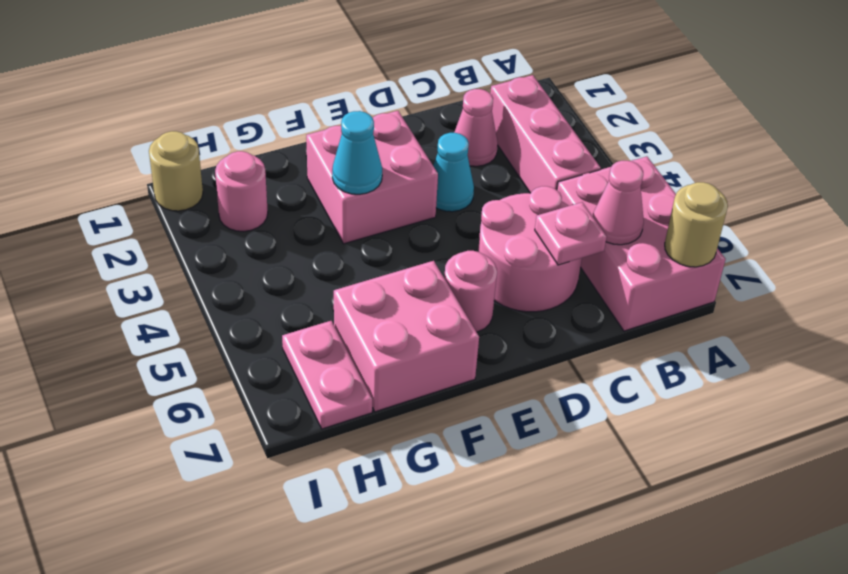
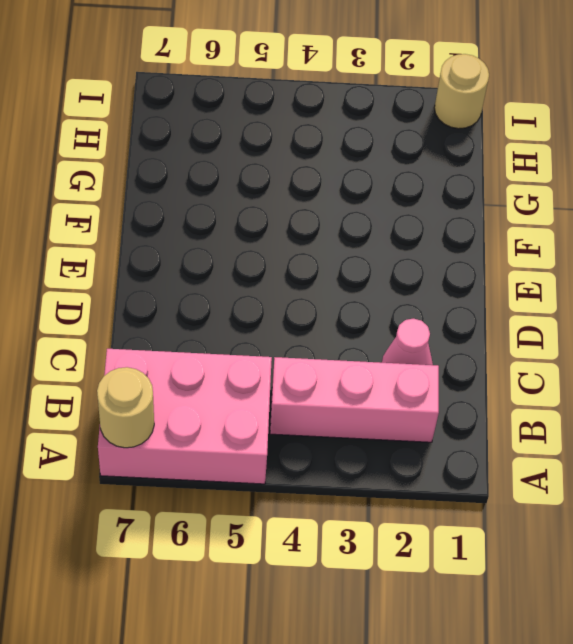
none -> pink 2x2 round brick [478,186,582,312]
none -> cyan 1x1 cone [433,133,474,212]
none -> pink 2x2 brick [306,111,438,244]

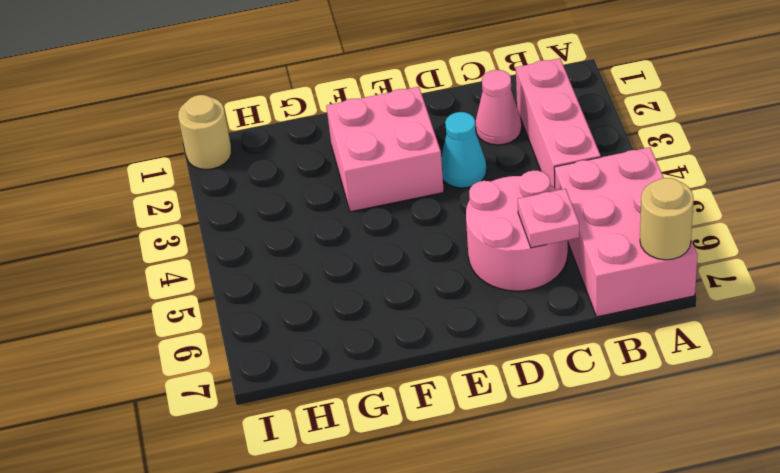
none -> pink 1x1 round brick [444,251,497,332]
none -> pink 2x2 brick [334,261,479,412]
none -> pink 1x1 round brick [215,151,268,231]

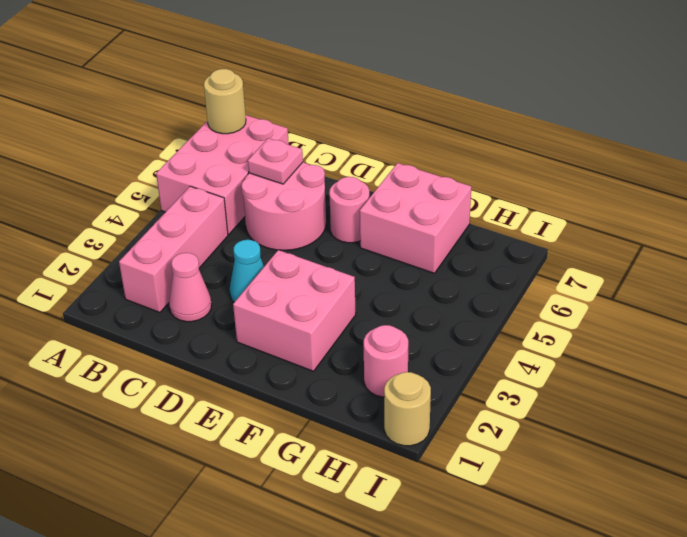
none -> pink 1x2 plate [282,321,372,429]
none -> pink 1x1 cone [593,161,644,245]
none -> cyan 1x1 cone [332,111,382,194]

